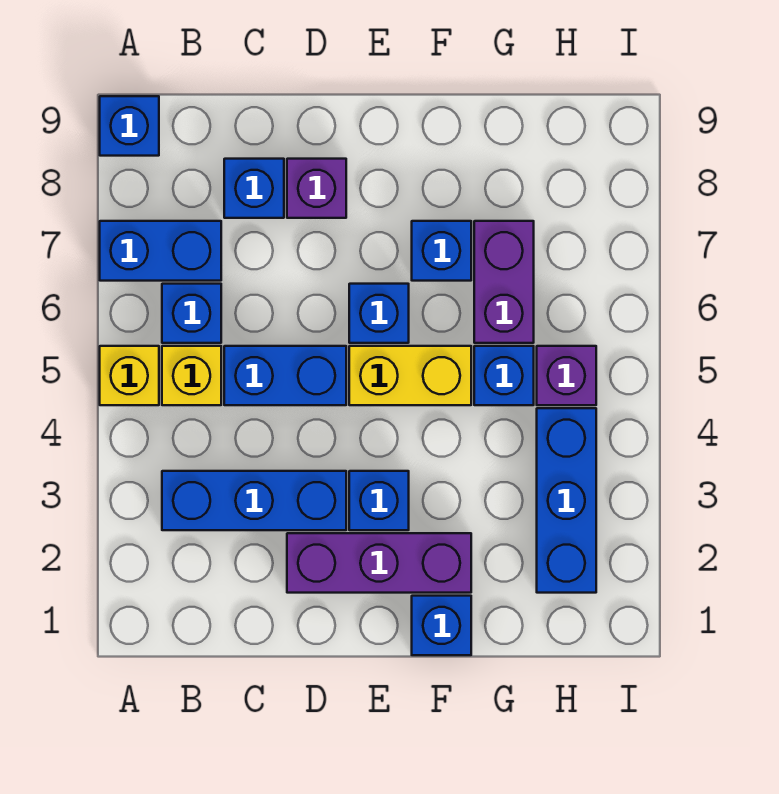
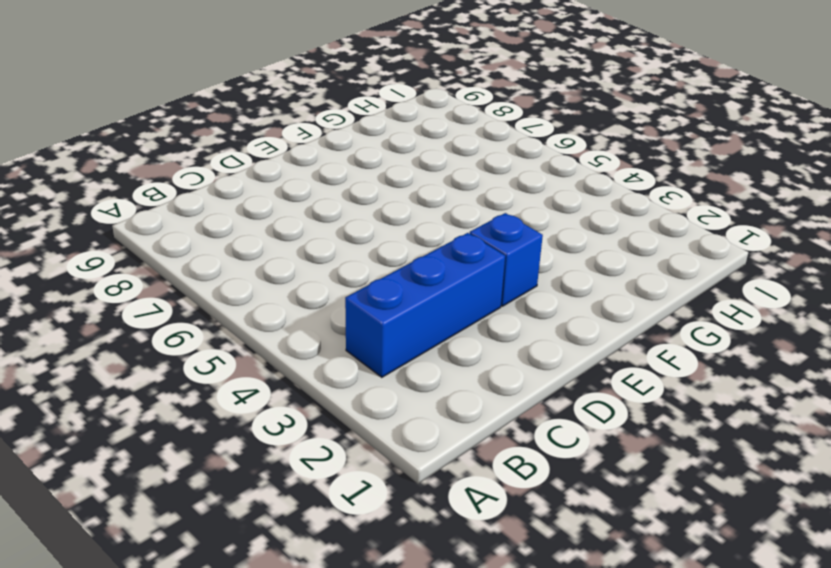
none -> yellow 1x1 brick [100,346,159,405]
none -> blue 1x2 brick [100,221,221,281]
none -> blue 1x1 brick [100,96,159,156]

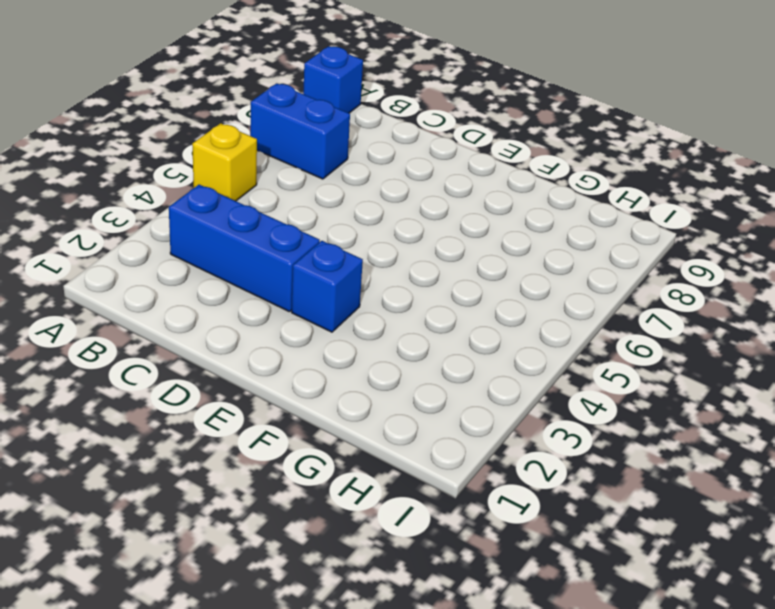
none -> yellow 1x1 brick [162,346,221,405]
none -> blue 1x1 brick [162,284,221,343]
none -> blue 1x2 brick [224,346,346,405]

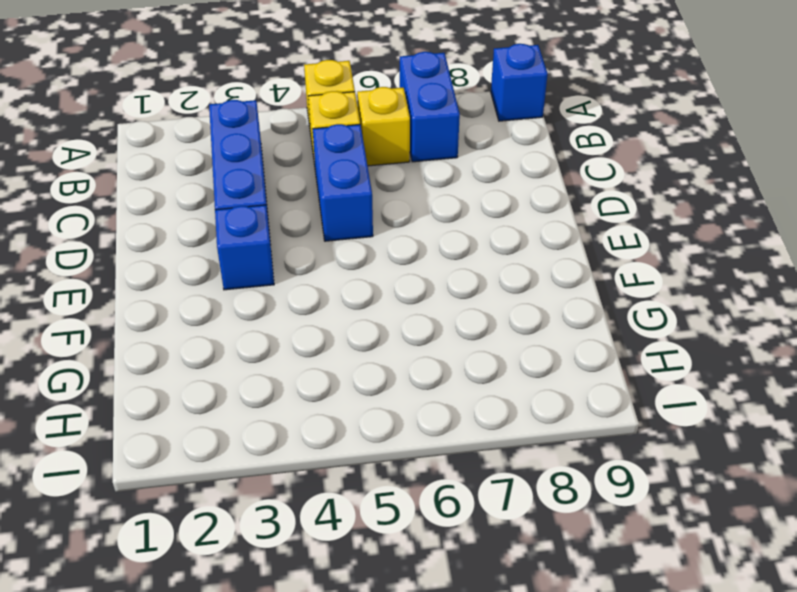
yellow 1x1 brick [357,87,410,166] -> blue 1x1 brick [162,284,221,343]
none -> blue 1x1 brick [224,159,284,218]
none -> purple 1x3 brick [287,533,471,593]
none -> purple 1x1 brick [287,159,346,218]

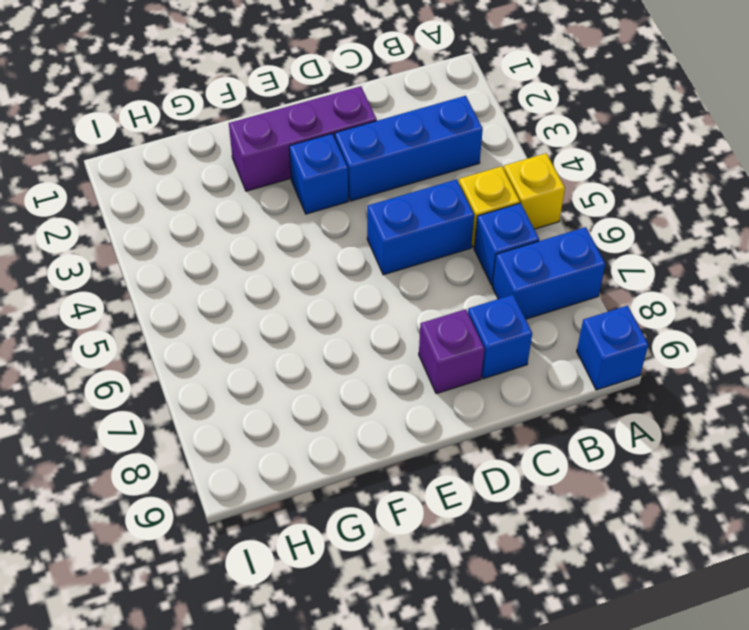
none -> yellow 1x2 brick [349,346,471,405]
none -> blue 1x1 brick [349,284,409,343]
none -> blue 1x1 brick [412,596,471,655]

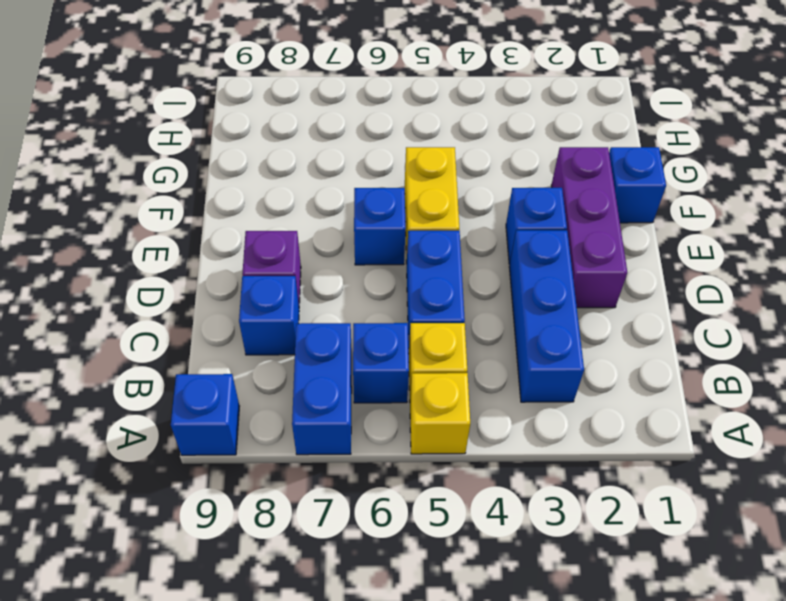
none -> blue 1x1 brick [412,221,471,281]
none -> blue 1x1 brick [474,346,534,405]
none -> purple 1x2 brick [474,221,534,343]

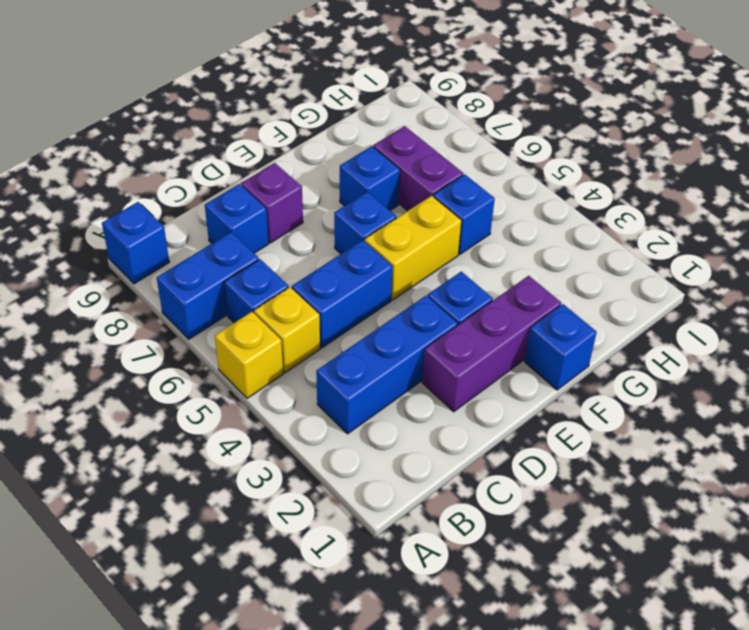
none -> blue 1x3 brick [537,408,596,593]
none -> purple 1x1 brick [537,346,596,405]

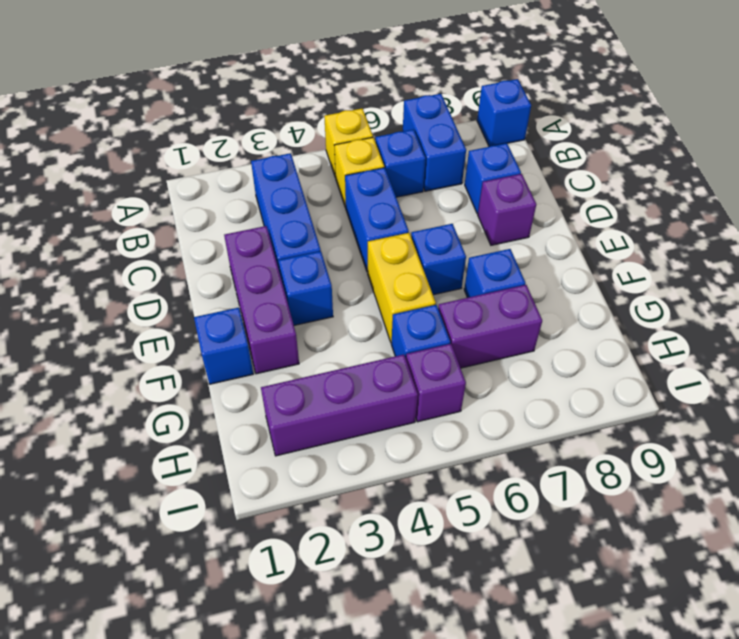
purple 1x3 brick [261,355,418,456] -> blue 1x3 brick [537,408,596,593]

